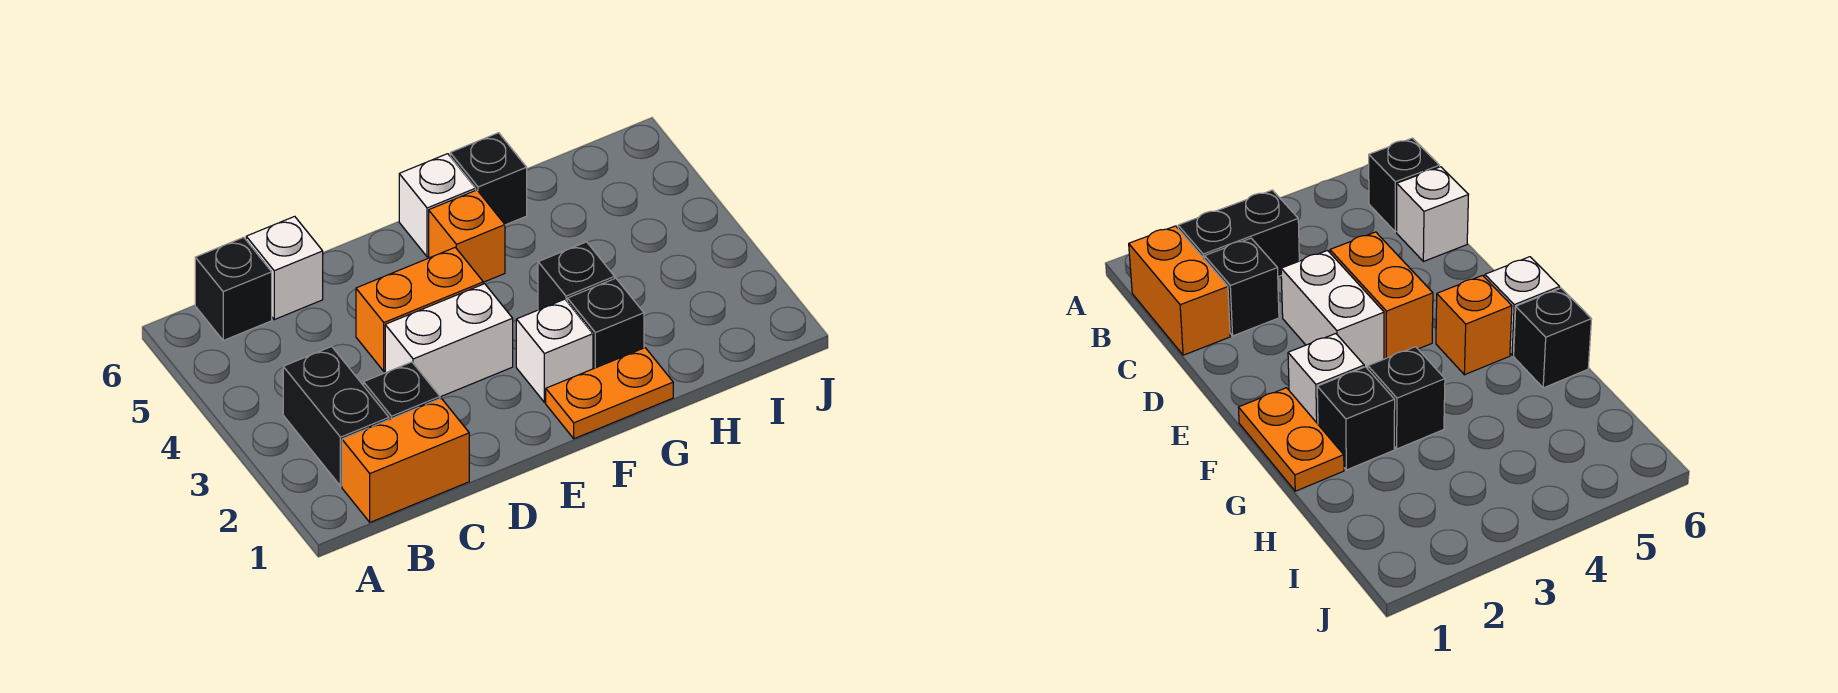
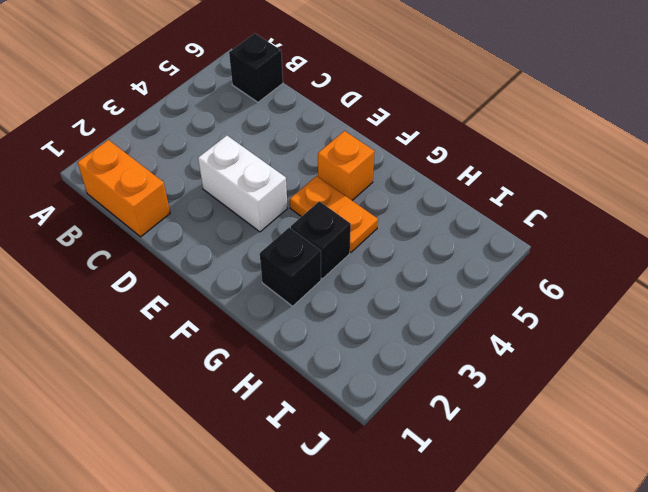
orange 1x2 plate [290,176,378,252] -> orange 1x2 plate moved to [546,348,673,439]
none -> black 1x2 brick [283,346,389,486]
none -> black 1x1 brick [364,362,440,420]
none -> white 1x1 brick [246,216,323,320]

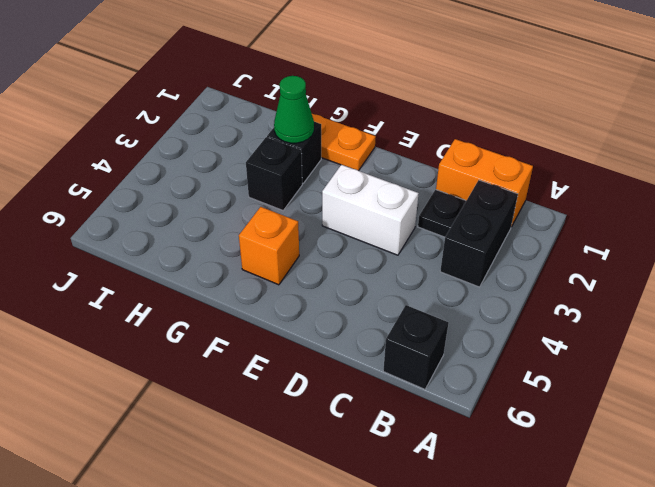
black 1x1 plate [418,190,466,237] -> black 1x1 brick [364,362,440,420]
green 1x1 cone [274,76,314,143] -> none
none -> white 1x1 brick [246,216,323,320]
none -> orange 1x2 brick [356,247,483,371]
none -> white 1x1 brick [516,299,593,402]

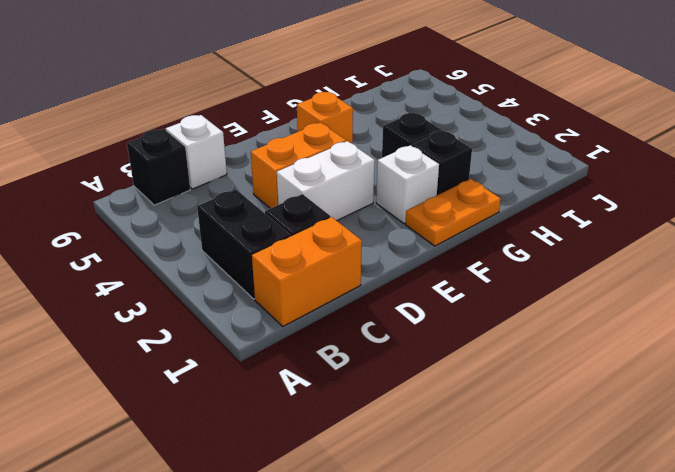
none -> white 1x1 brick [399,154,476,257]
none -> black 1x1 brick [450,133,527,225]

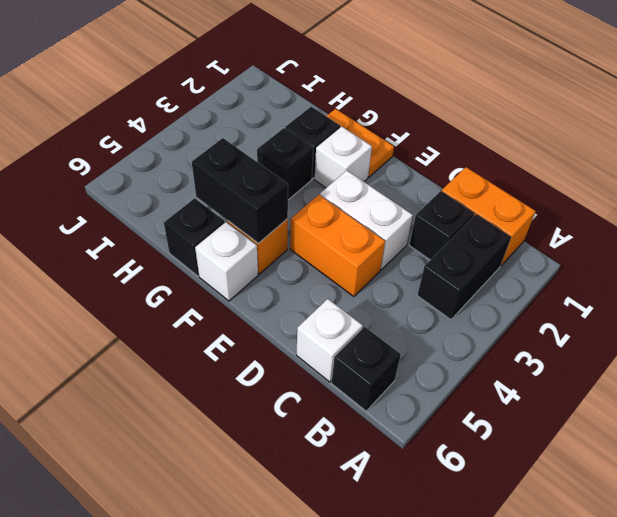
black 1x2 brick [192,138,288,243] -> none

